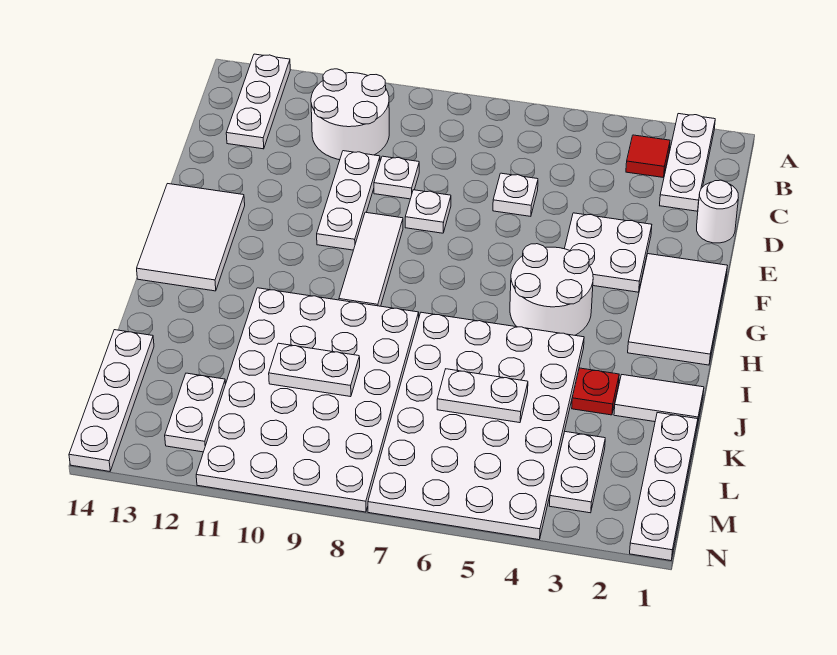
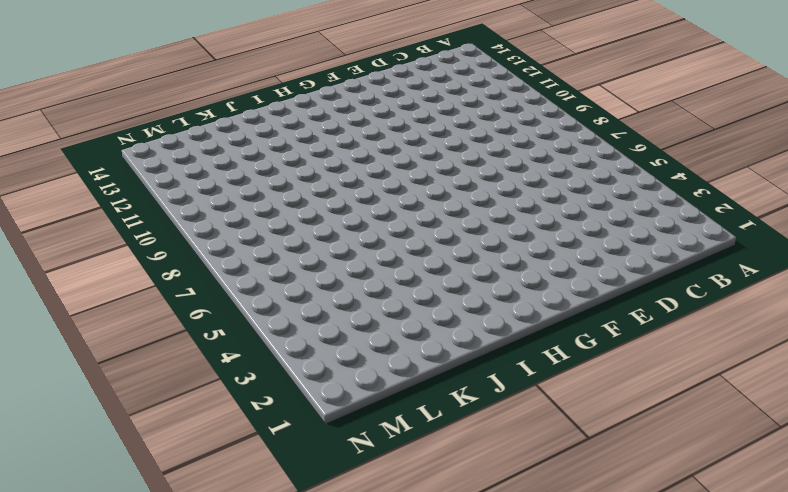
none -> white 1x3 plate [660,114,715,211]
none -> white 1x3 plate [226,54,290,149]
none -> red 1x1 tile [626,135,670,177]

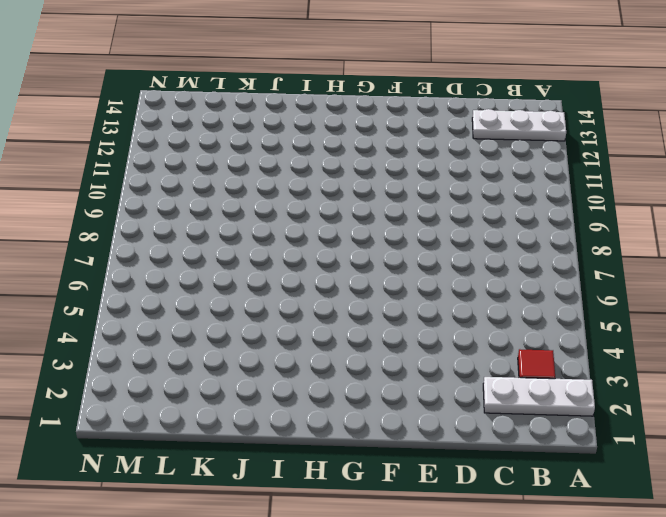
none -> white 2x2 round brick [311,69,389,160]
none -> white 1x1 round brick [697,180,738,243]
none -> white 1x1 plate [493,173,538,216]

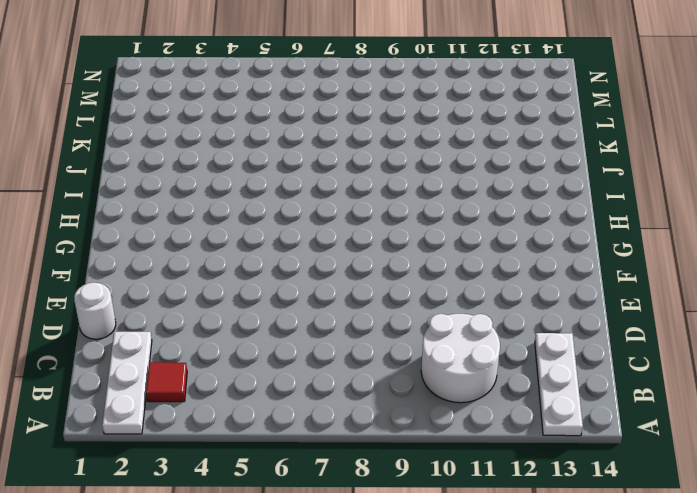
none -> white 1x1 plate [493,173,538,216]
none -> white 1x1 plate [374,156,419,199]
none -> white 1x3 plate [317,151,380,250]

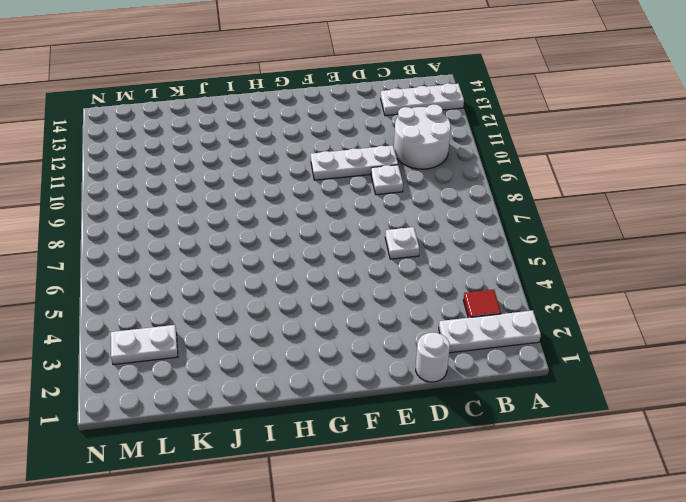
none -> white 2x2 plate [565,213,652,292]
none -> white 1x1 plate [405,190,451,233]
none -> white 2x3 tile [628,254,727,365]

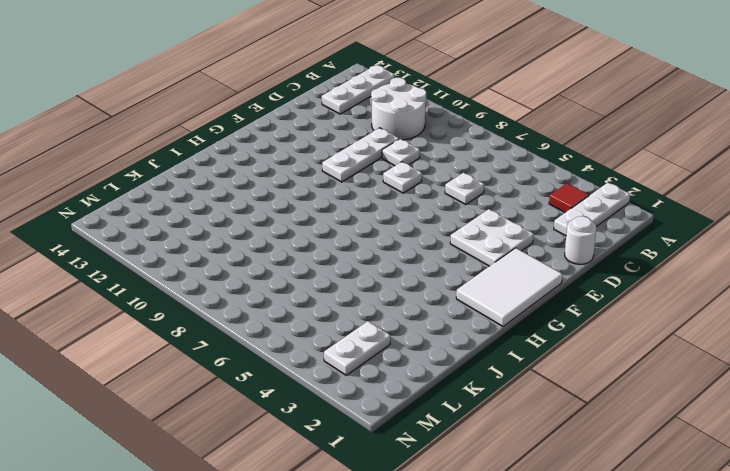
none -> white 1x3 tile [339,212,403,306]
none -> white 2x3 tile [137,184,245,291]
none -> white 2x2 round brick [510,244,593,335]

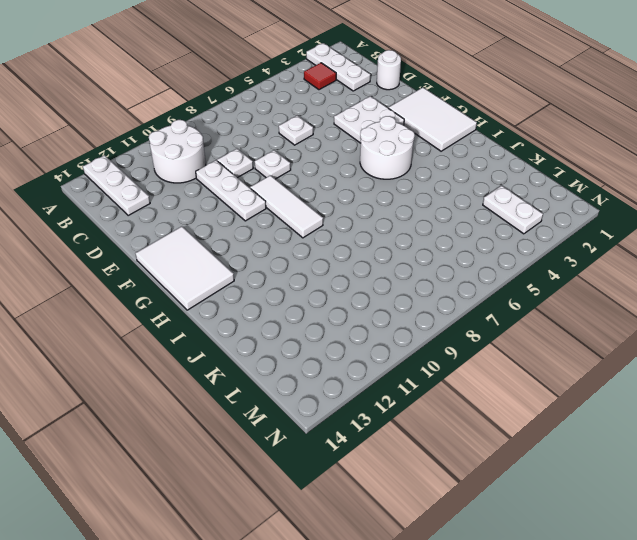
none -> white 4x6 plate [368,312,584,540]
none -> white 4x6 plate [196,288,419,512]
none -> white 1x2 tile [614,375,704,426]

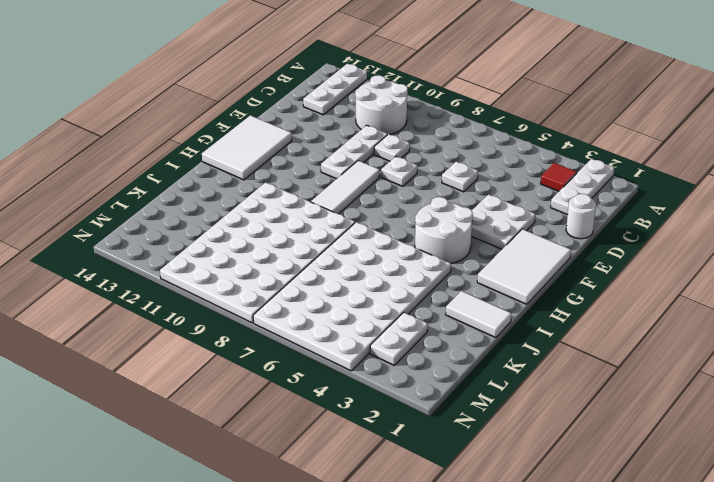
none -> red 1x1 plate [572,368,619,415]
none -> white 1x4 plate [630,413,698,561]
none -> white 1x4 plate [69,330,154,471]

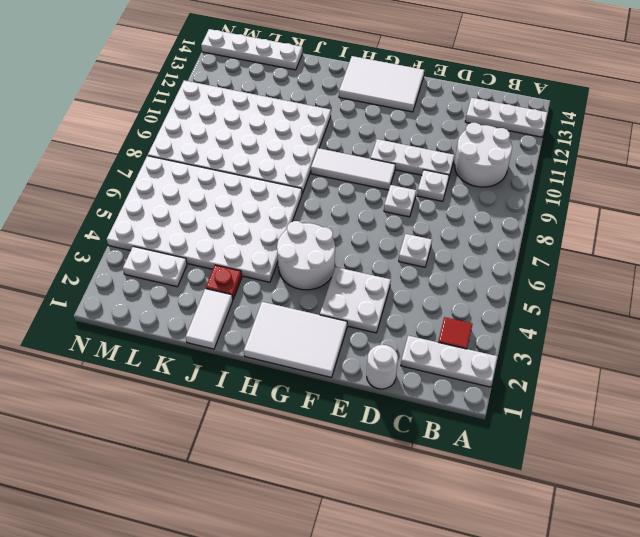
none -> white 1x4 plate [630,413,698,561]
none -> white 1x2 plate [165,373,226,452]
none -> white 1x2 plate [437,369,528,423]

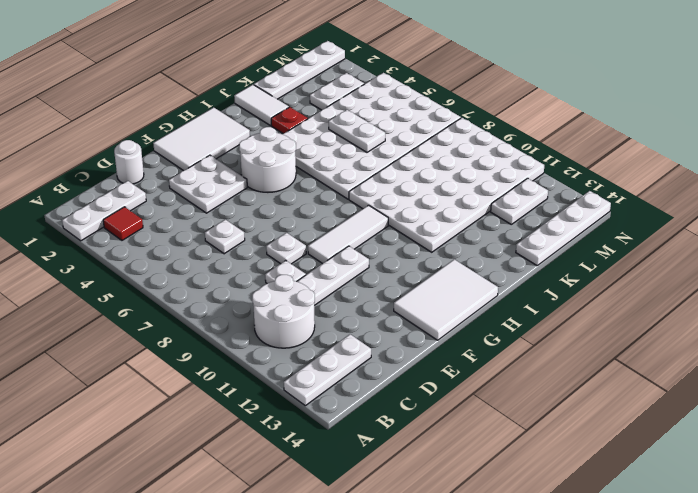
none -> white 1x2 plate [269,343,360,397]

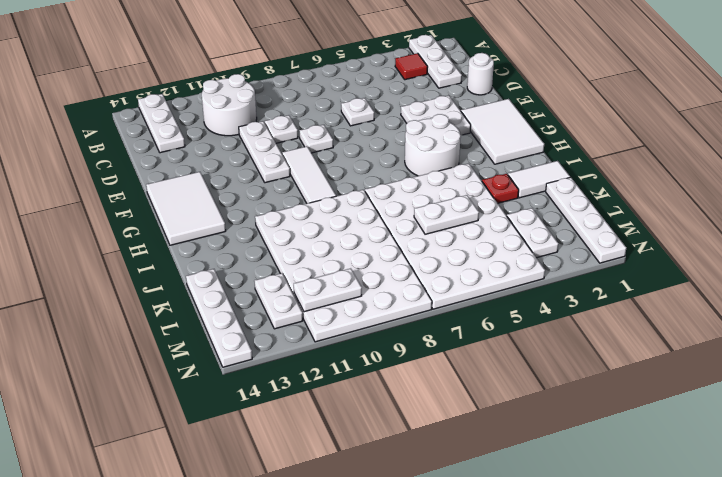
white 1x2 plate [294,268,362,312] -> white 1x2 plate moved to [269,343,360,397]

